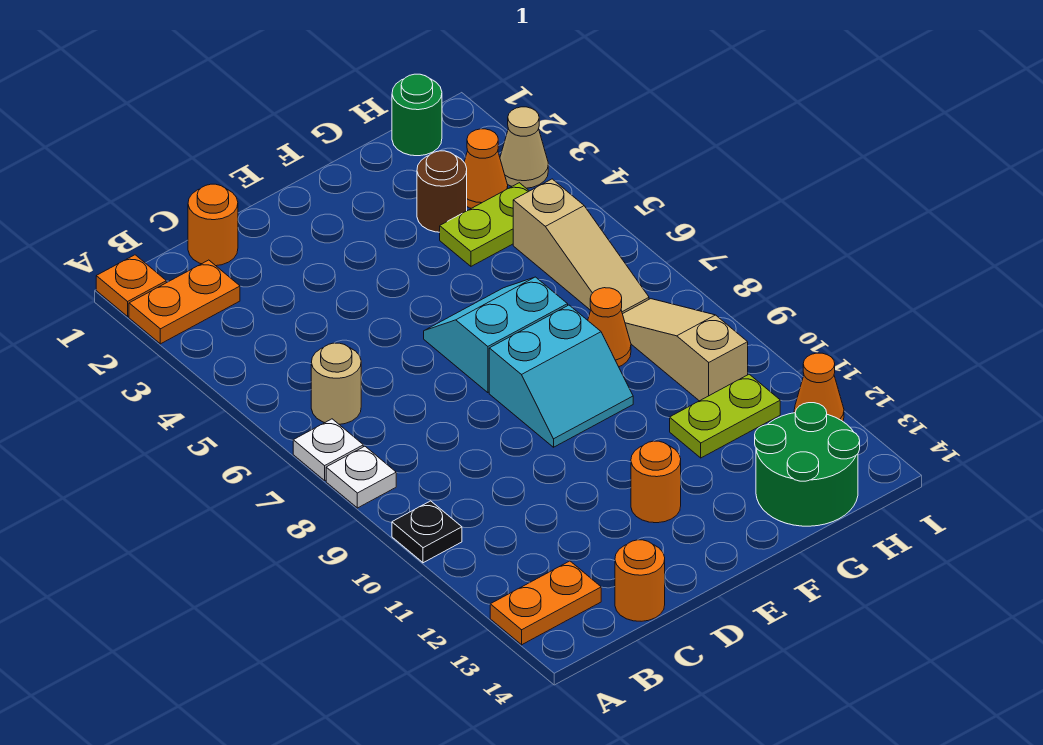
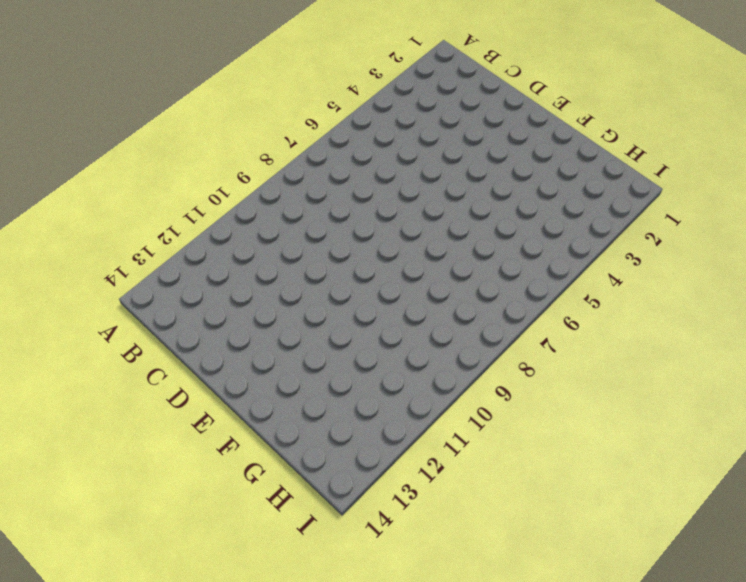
none -> orange 1x1 plate [96,255,166,316]
none -> orange 1x2 plate [129,260,240,344]
none -> white 1x1 plate [293,419,363,480]

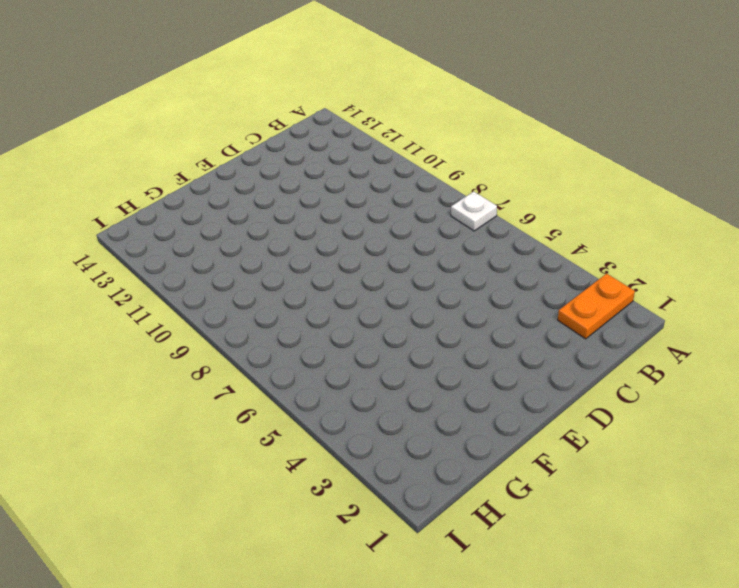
none -> orange 1x1 plate [96,255,166,316]
none -> white 1x1 plate [326,446,396,508]
none -> black 1x1 plate [392,501,462,563]

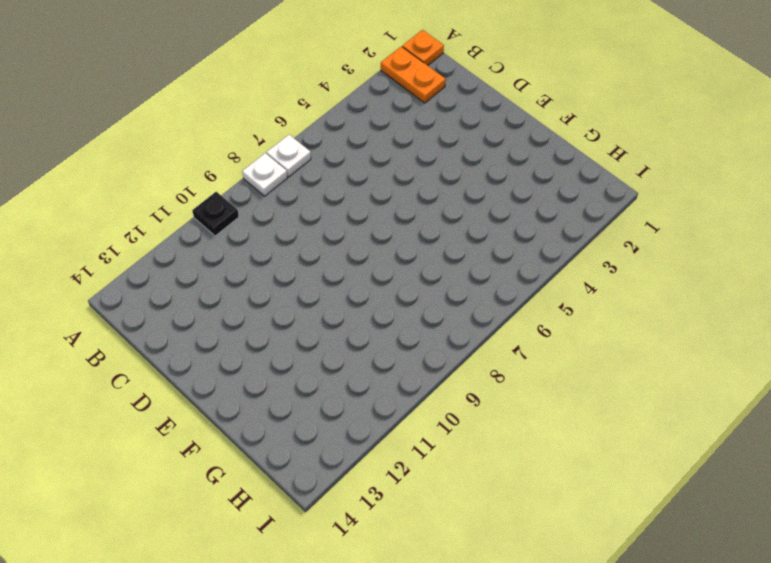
none -> orange 1x2 plate [490,561,601,645]
none -> tan 1x1 round brick [311,343,361,424]
none -> orange 1x1 round brick [188,184,238,266]

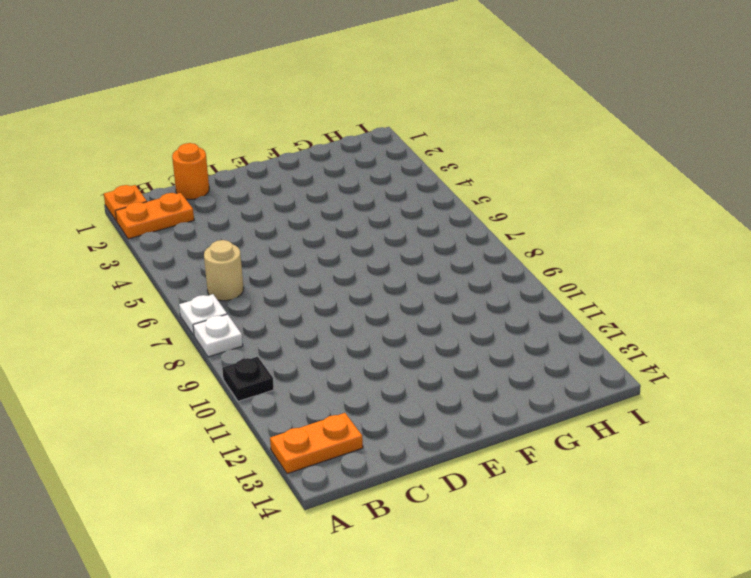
none -> orange 1x1 round brick [615,540,665,621]
none -> cyan 2x2 slope [424,277,568,393]
none -> cyan 2x2 slope [489,305,633,447]

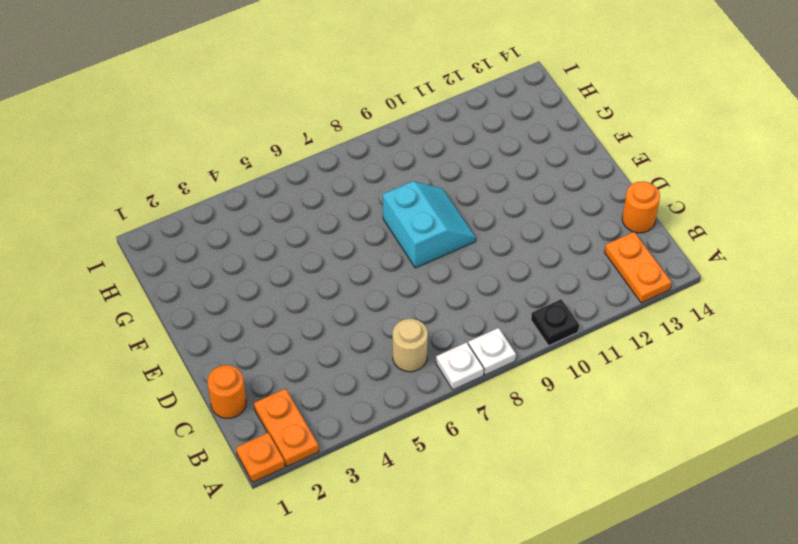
none -> cyan 2x2 slope [424,277,568,393]
none -> orange 1x1 round brick [631,441,681,523]
none -> brown 1x1 round brick [417,151,467,232]

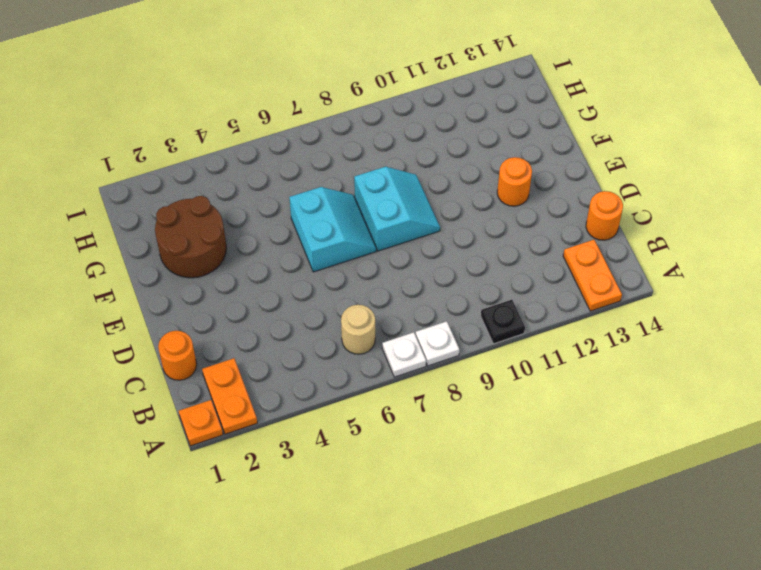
cyan 2x2 slope [289,187,376,272] -> cyan 2x2 slope turned to [424,277,568,393]
brown 2x2 round brick [155,196,226,278] -> brown 1x1 round brick [417,151,467,232]
none -> lime 1x2 plate [440,183,529,266]
none -> orange 1x1 cone [588,288,631,367]
none -> lime 1x2 plate [670,374,780,458]

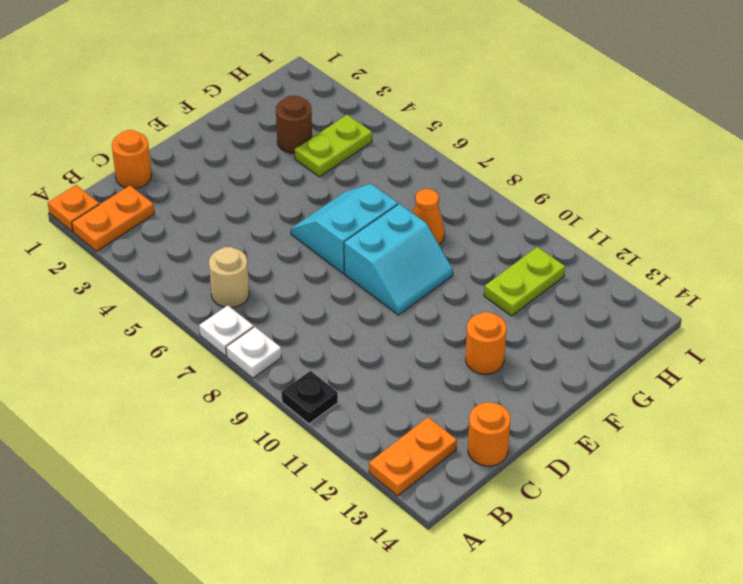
none -> green 2x2 round brick [755,403,860,526]
none -> green 1x1 round brick [392,74,442,156]
none -> orange 1x1 cone [464,129,508,208]

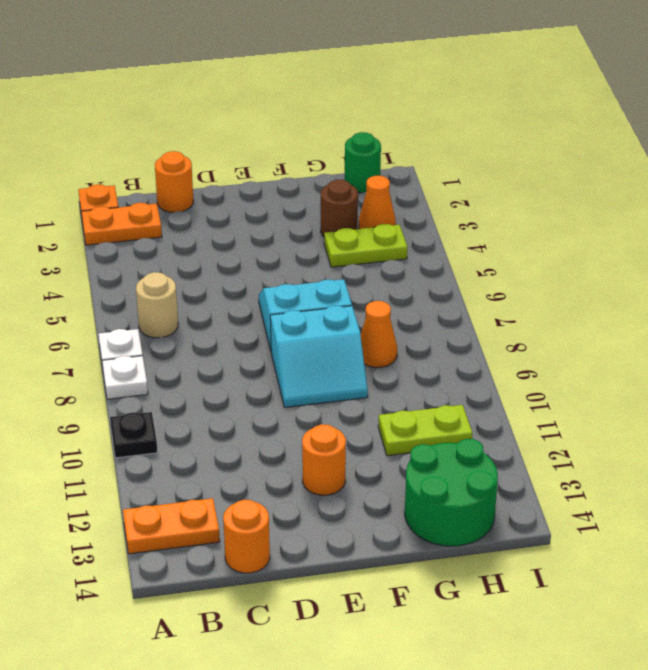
none -> tan 1x3 slope [513,179,649,314]
none -> tan 1x3 slope [623,299,748,401]
none -> tan 1x1 cone [500,107,548,188]

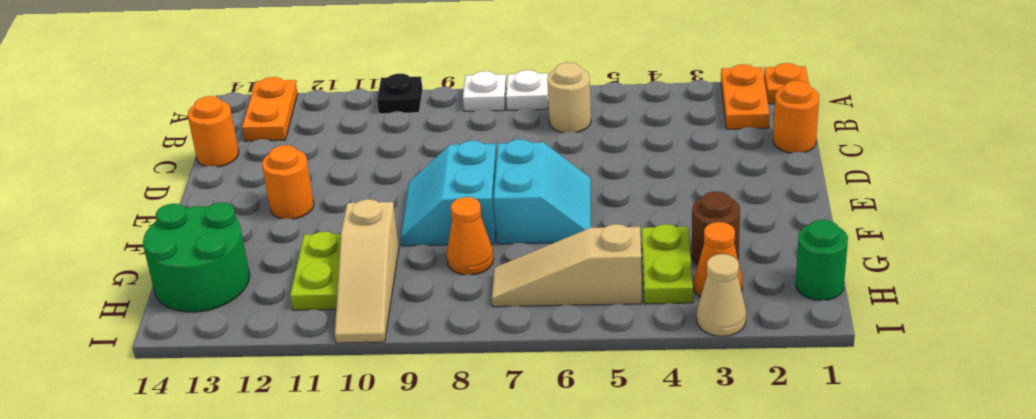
tan 1x3 slope [335,199,399,343] -> tan 1x3 slope turned to [623,299,748,401]
none -> orange 1x1 cone [794,353,844,421]

